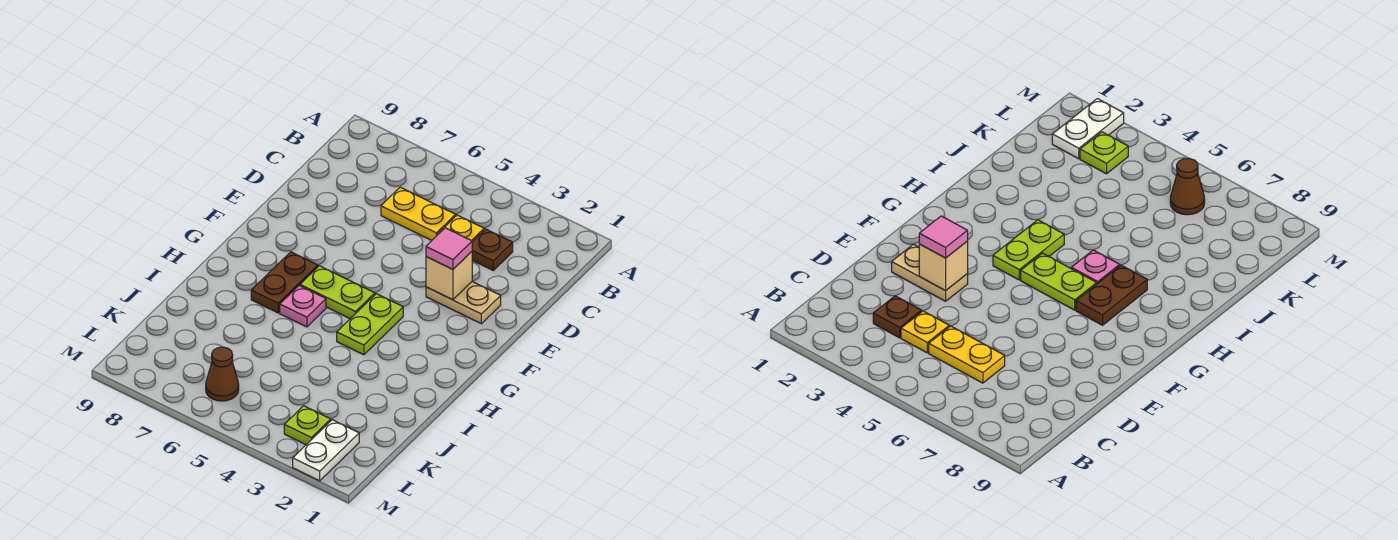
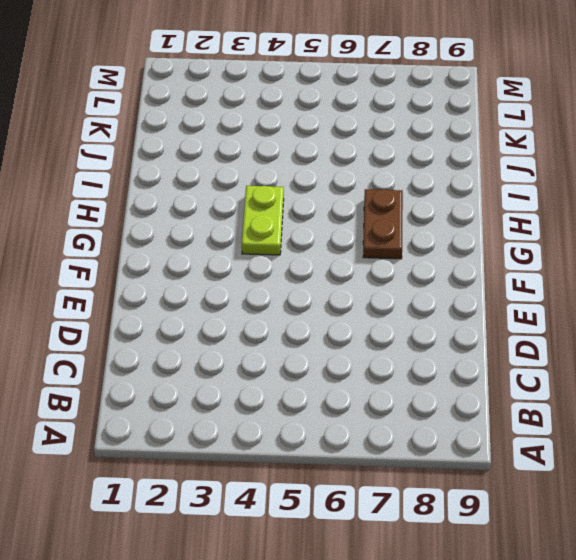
none -> brown 1x1 plate [472,229,513,270]
none -> yellow 1x1 plate [438,215,484,242]
none -> yellow 1x2 plate [381,187,456,240]

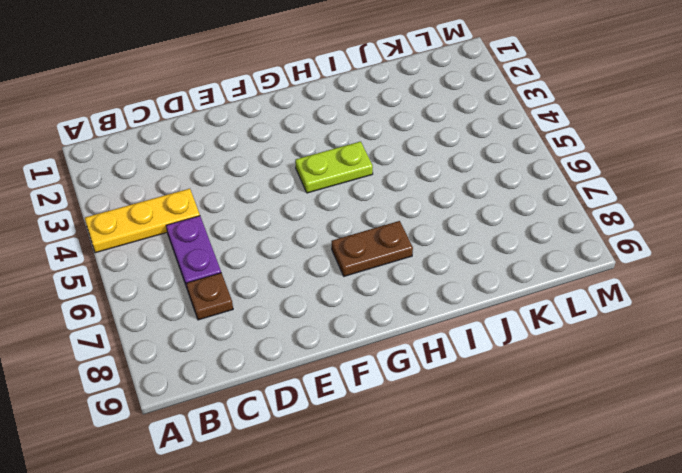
yellow 1x3 plate [85,189,200,253] -> yellow 1x1 plate [438,215,484,242]
purple 1x2 plate [166,216,221,288] -> yellow 1x2 plate [381,187,456,240]
brown 1x1 plate [186,273,233,320] -> brown 1x1 plate moved to [472,229,513,270]
none -> tan 1x2 plate [426,282,501,324]
none -> lime 1x2 plate [300,266,375,319]
none -> pink 1x1 plate [280,286,326,327]

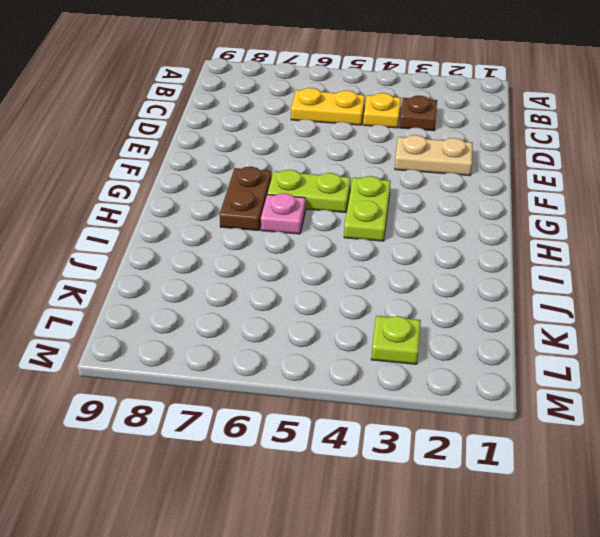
none -> white 1x2 plate [293,420,359,481]
none -> brown 1x1 cone [206,347,239,401]
none -> tan 1x1 brick [426,252,472,300]

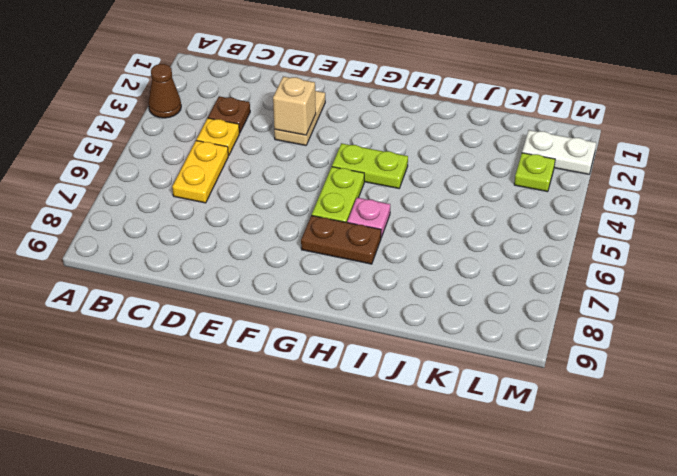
brown 1x1 cone [148,64,181,118] -> brown 1x1 cone moved to [206,347,239,401]
none -> pink 1x1 tile [426,228,472,269]

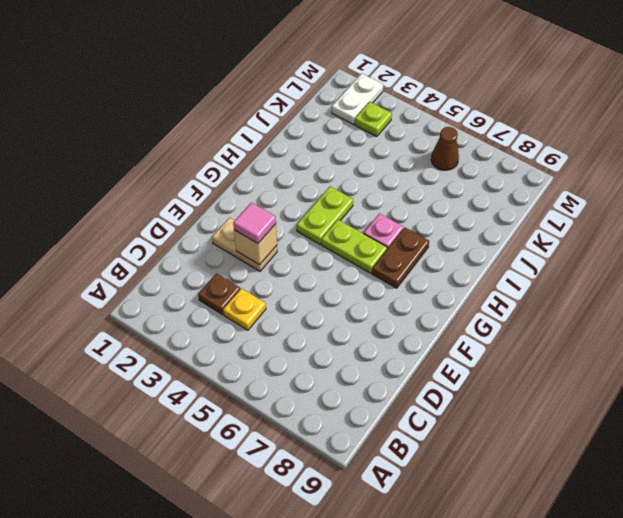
none -> yellow 1x2 plate [381,187,456,240]

